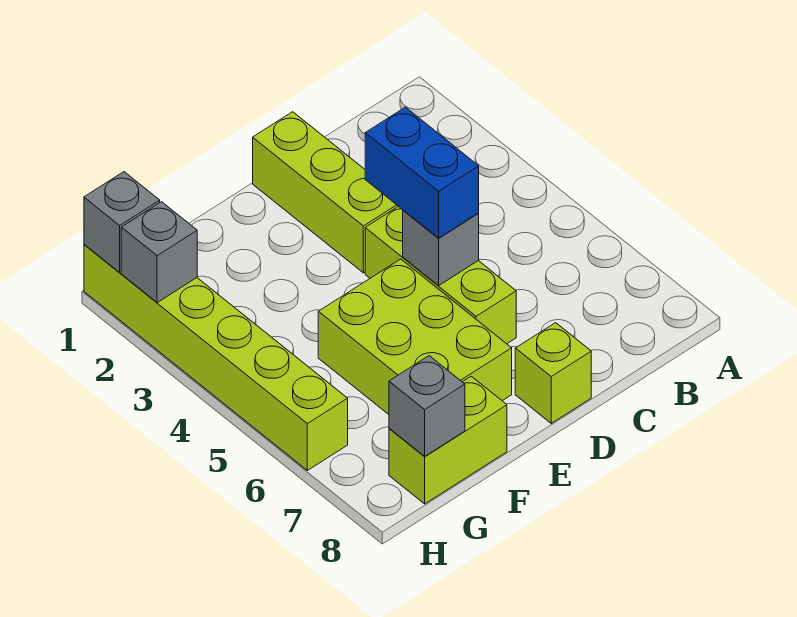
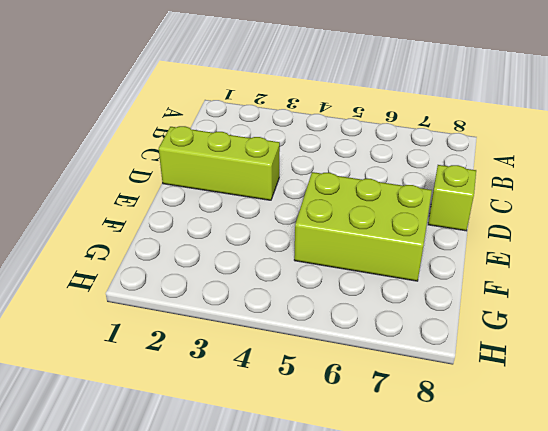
none -> lime 1x3 brick [365,206,516,344]
none -> lime 1x2 brick [389,376,507,504]

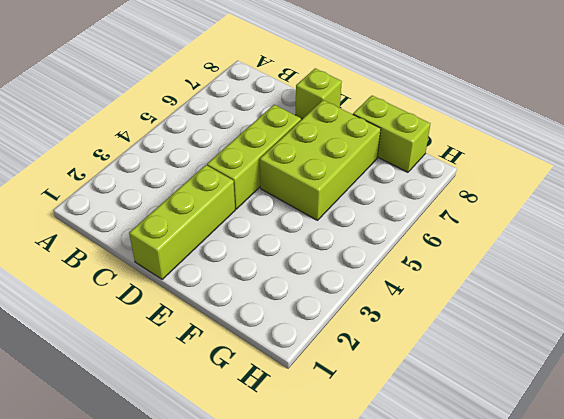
none -> lime 1x6 brick [84,245,348,470]
none -> grey 1x1 brick [403,210,479,286]

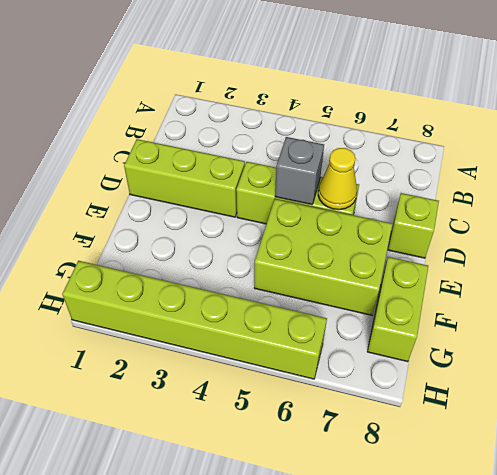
yellow 1x1 cone [318,148,357,210] -> none
none -> grey 1x1 brick [389,356,465,457]
none -> grey 1x1 brick [84,172,160,273]

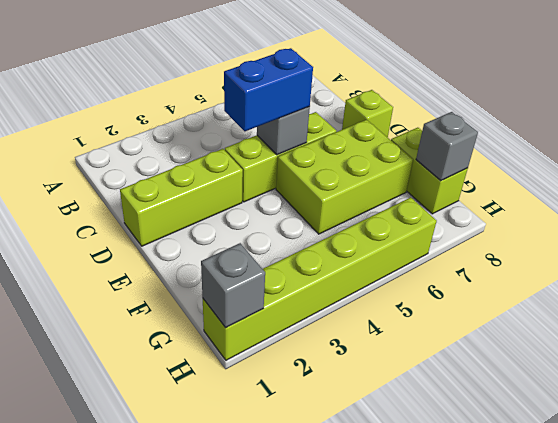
none -> grey 1x1 brick [121,202,197,303]

